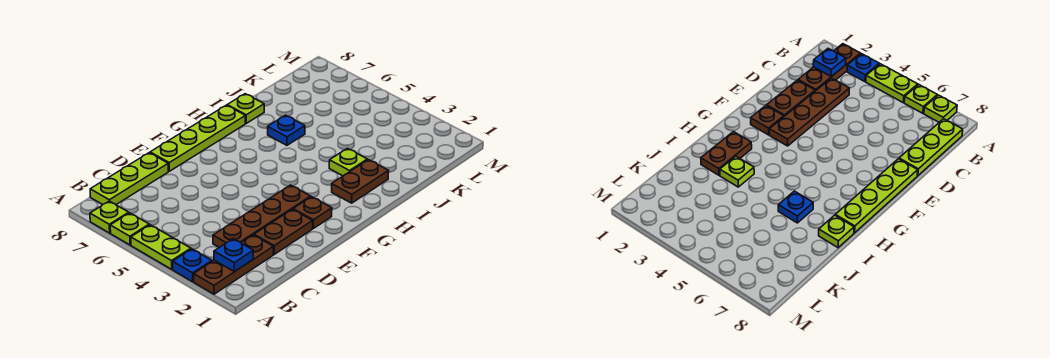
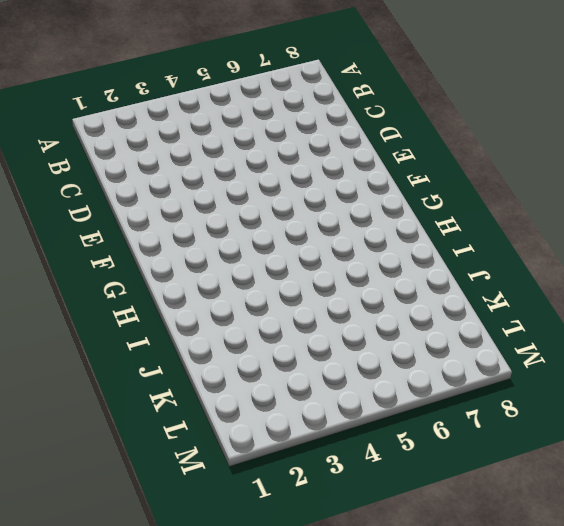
none -> brown 1x3 plate [194,235,273,294]
none -> blue 1x1 plate [173,249,212,282]
none -> lime 1x2 plate [131,225,191,269]

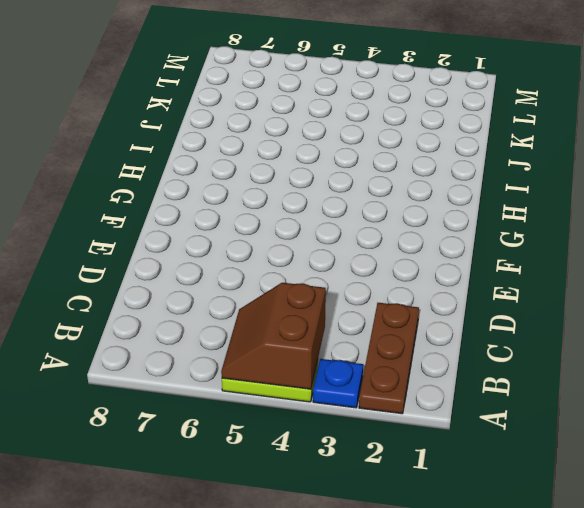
brown 2x2 slope [221,283,326,389] -> none
none -> lime 1x1 plate [110,213,149,245]
none -> lime 1x1 plate [90,201,129,233]
none -> lime 1x3 plate [90,153,168,205]

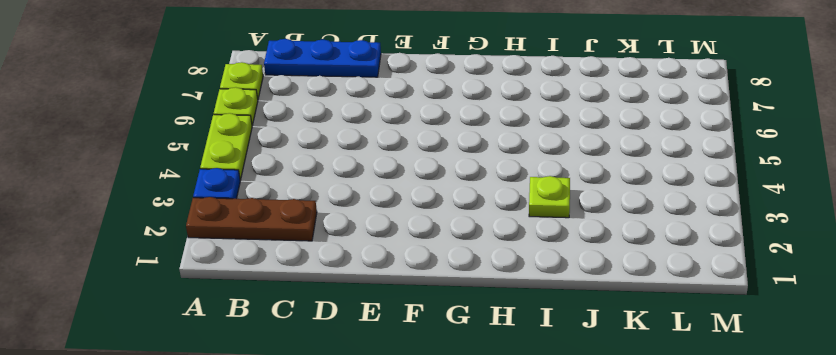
blue 1x3 plate [264,39,381,77] -> lime 1x3 plate [90,153,168,205]
none -> brown 1x4 plate [213,185,311,247]
none -> brown 1x2 plate [254,209,313,254]
none -> lime 1x4 plate [150,105,245,171]

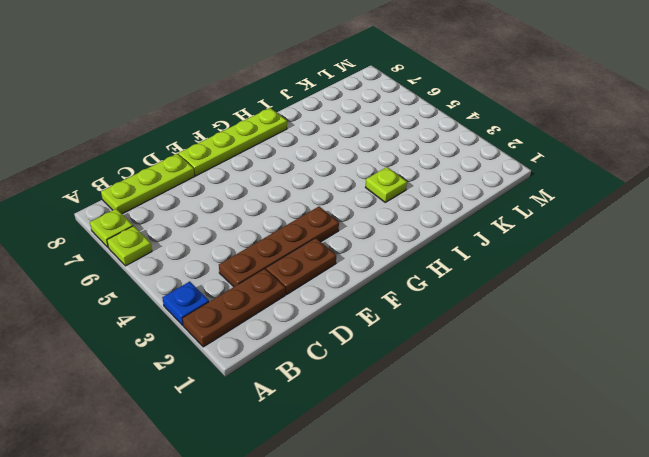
none -> lime 1x2 plate [131,225,191,269]
none -> brown 1x1 plate [293,197,332,228]
none -> brown 1x2 plate [332,160,389,203]

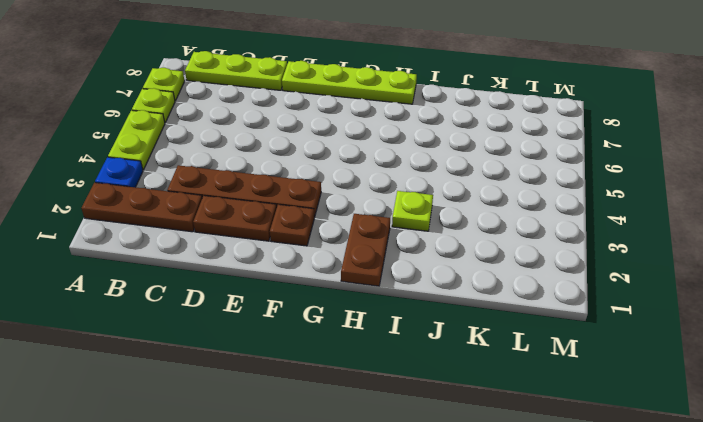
brown 1x2 plate [341,214,390,286] -> brown 1x2 plate turned to [332,160,389,203]
none -> blue 1x1 plate [268,115,305,145]
none -> lime 1x1 plate [227,94,264,123]
none -> blue 1x1 plate [214,239,253,272]

